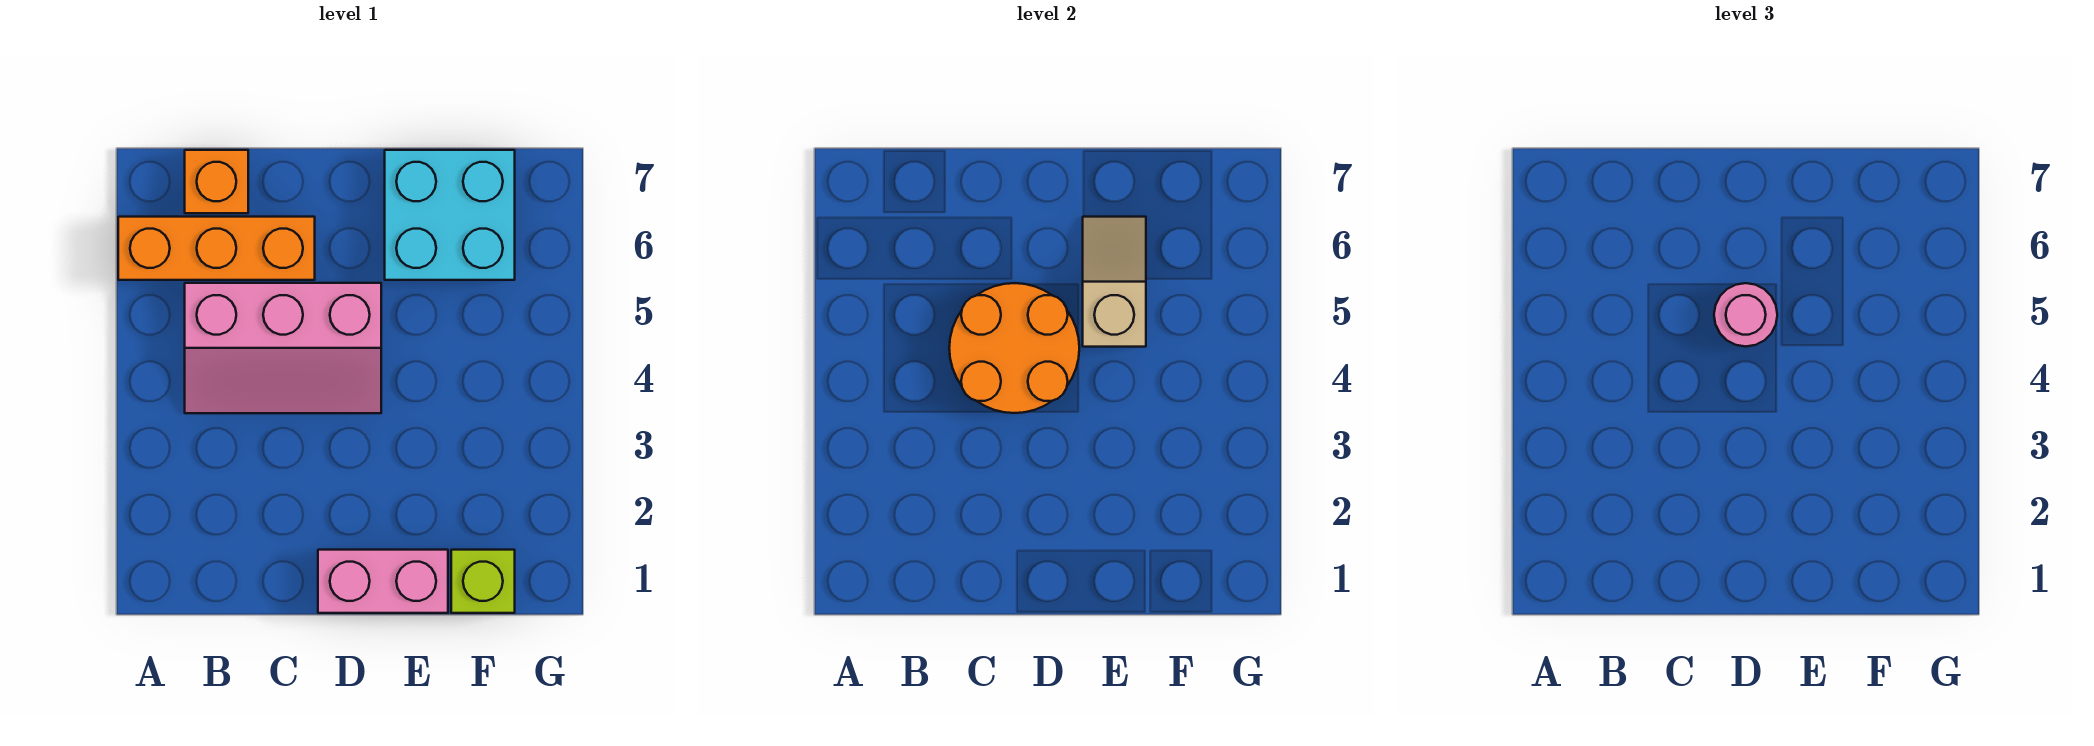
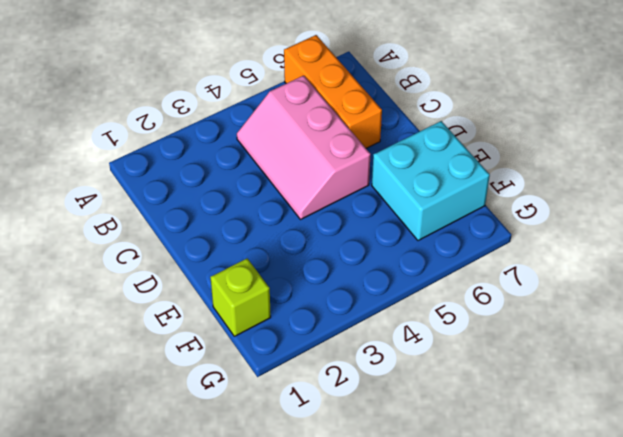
none -> orange 1x1 brick [185,150,248,213]
none -> pink 1x2 brick [318,550,448,613]

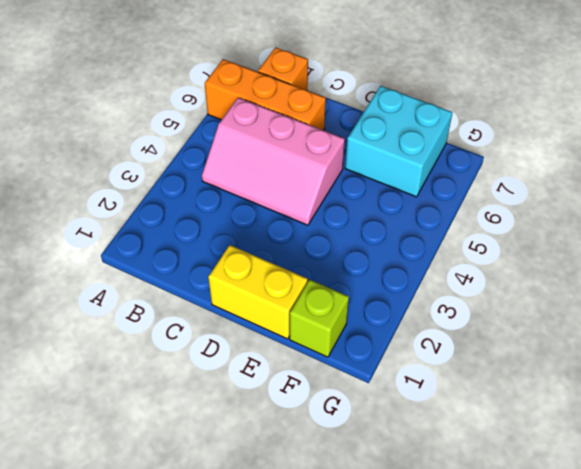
yellow 1x2 brick [208,245,308,339] -> pink 1x2 brick [318,550,448,613]
none -> orange 2x2 round brick [949,283,1079,413]
none -> tan 1x2 slope [1083,217,1146,347]

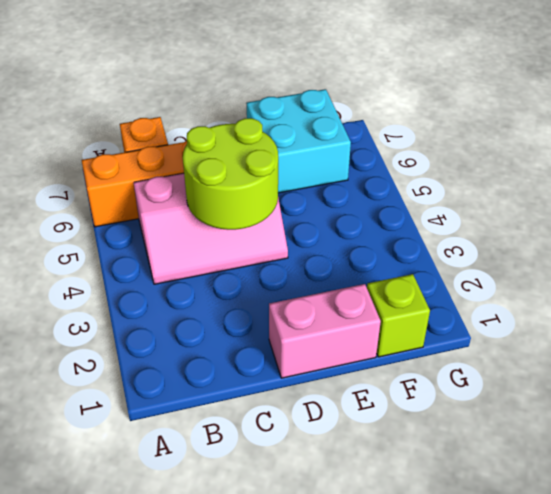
lime 2x2 round brick [183,118,278,230] -> orange 2x2 round brick [949,283,1079,413]
none -> tan 1x2 slope [1083,217,1146,347]
none -> pink 1x1 round brick [1714,283,1777,347]

